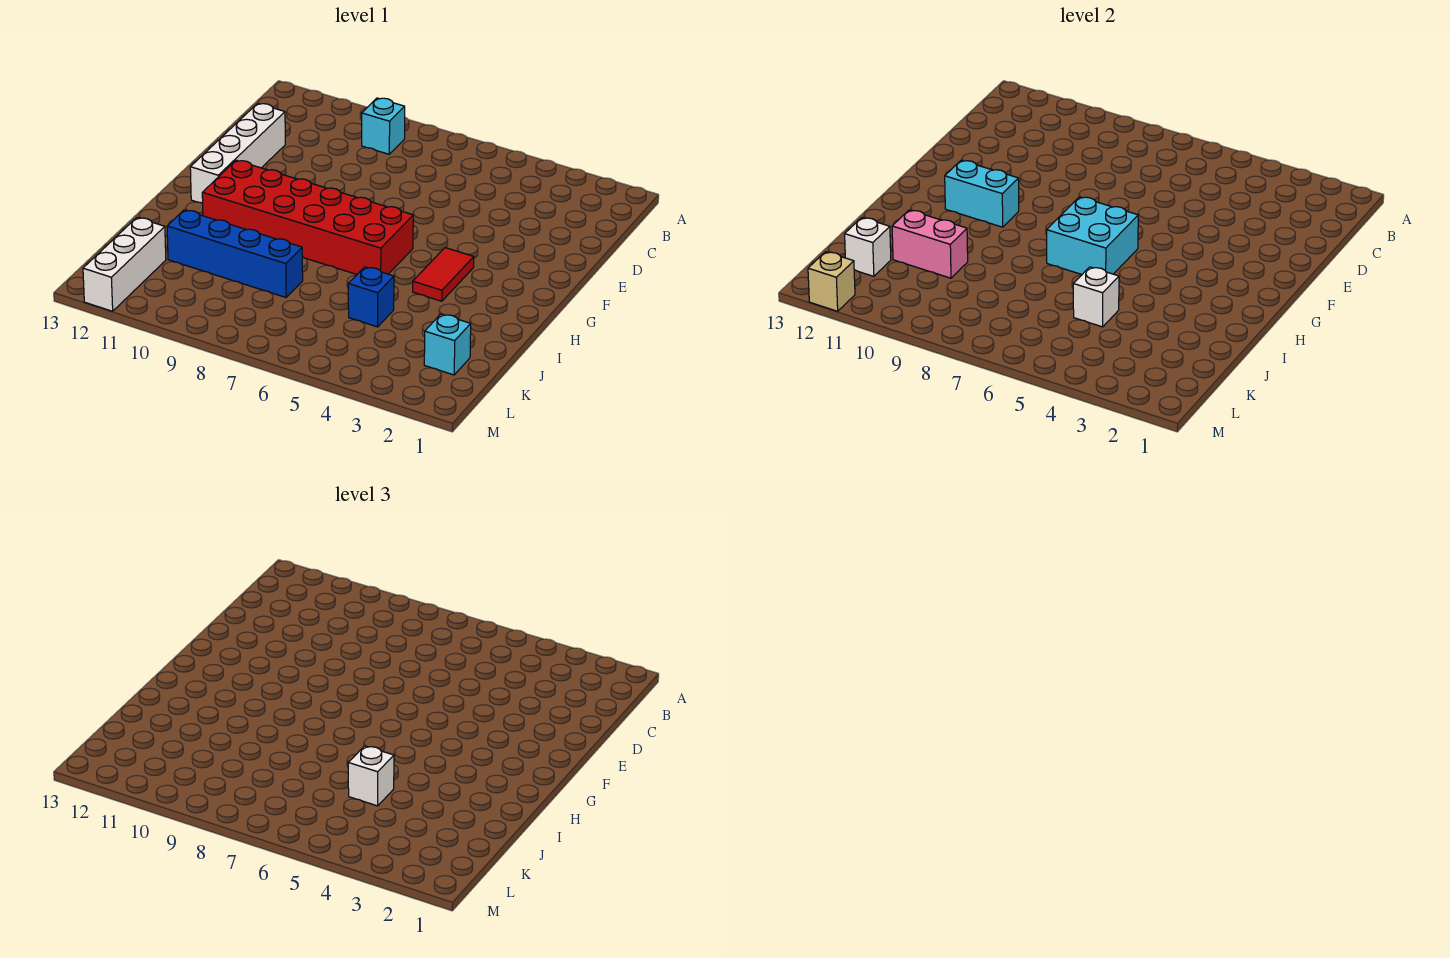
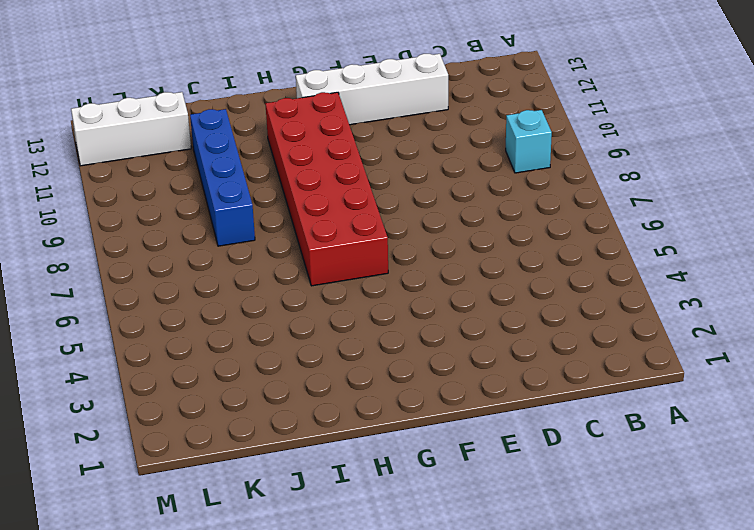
none -> red 1x2 tile [413,248,474,301]
none -> blue 1x1 brick [348,267,394,327]
none -> cyan 1x1 brick [424,314,471,375]

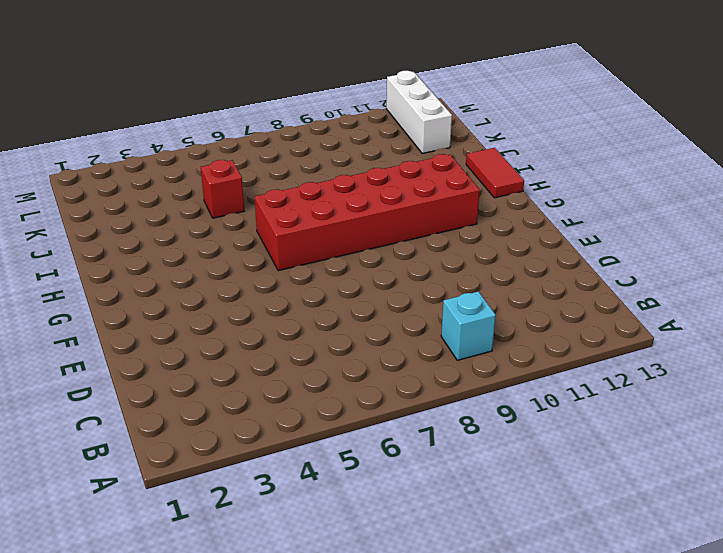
red 1x2 tile [466,148,524,198] -> red 1x2 tile moved to [413,248,474,301]
red 1x1 brick [201,160,244,218] -> blue 1x1 brick [348,267,394,327]
none -> white 1x4 brick [190,103,285,203]
none -> blue 1x4 brick [167,210,303,297]
none -> cyan 1x1 brick [424,314,471,375]

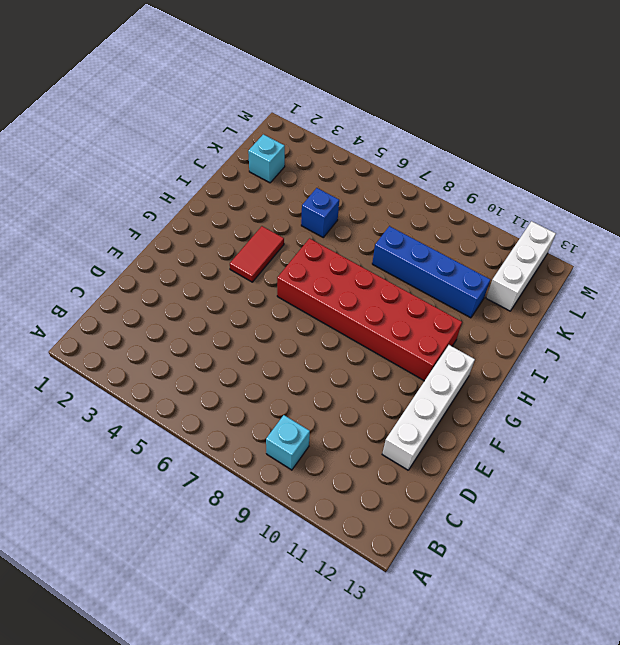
none -> cyan 2x2 brick [1047,197,1138,274]
none -> cyan 1x2 brick [945,160,1019,227]
none -> white 1x1 brick [1073,267,1119,327]

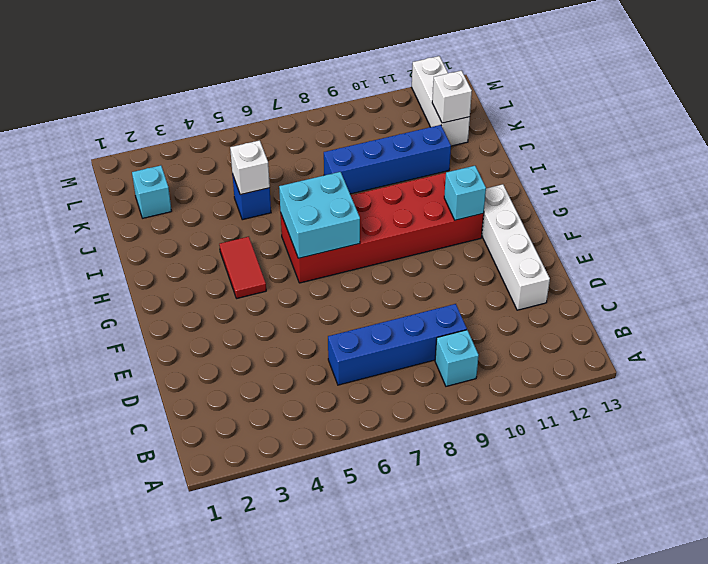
blue 1x4 brick [328,304,467,385] -> none
cyan 1x1 brick [444,166,486,220] -> cyan 1x2 brick [945,160,1019,227]
none -> pink 1x2 brick [892,210,968,278]
none -> tan 1x1 brick [808,252,855,311]
none -> white 1x1 brick [348,746,394,806]

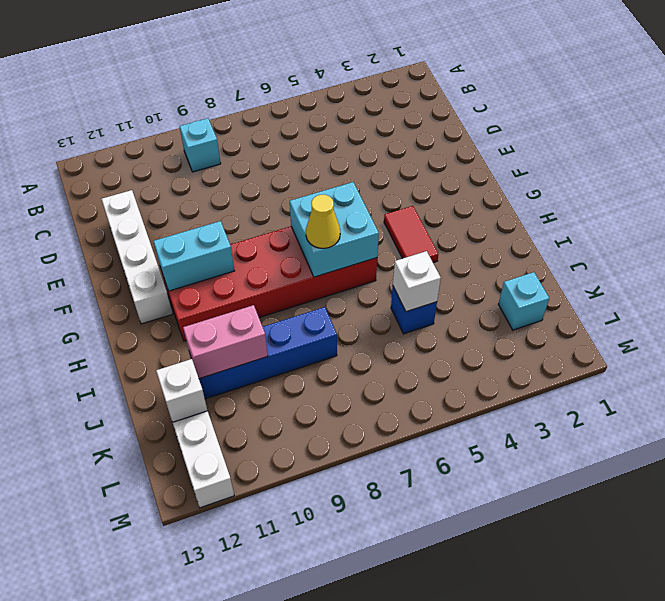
yellow 1x1 cone [306,195,340,248] -> none
none -> tan 1x1 brick [808,252,855,311]
none -> white 1x1 brick [348,746,394,806]

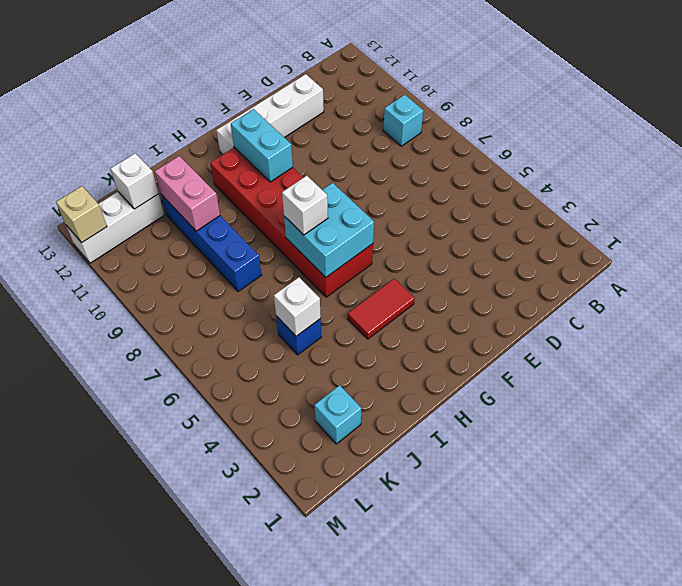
white 1x1 brick [282,176,328,235] -> white 1x1 brick moved to [348,746,394,806]

